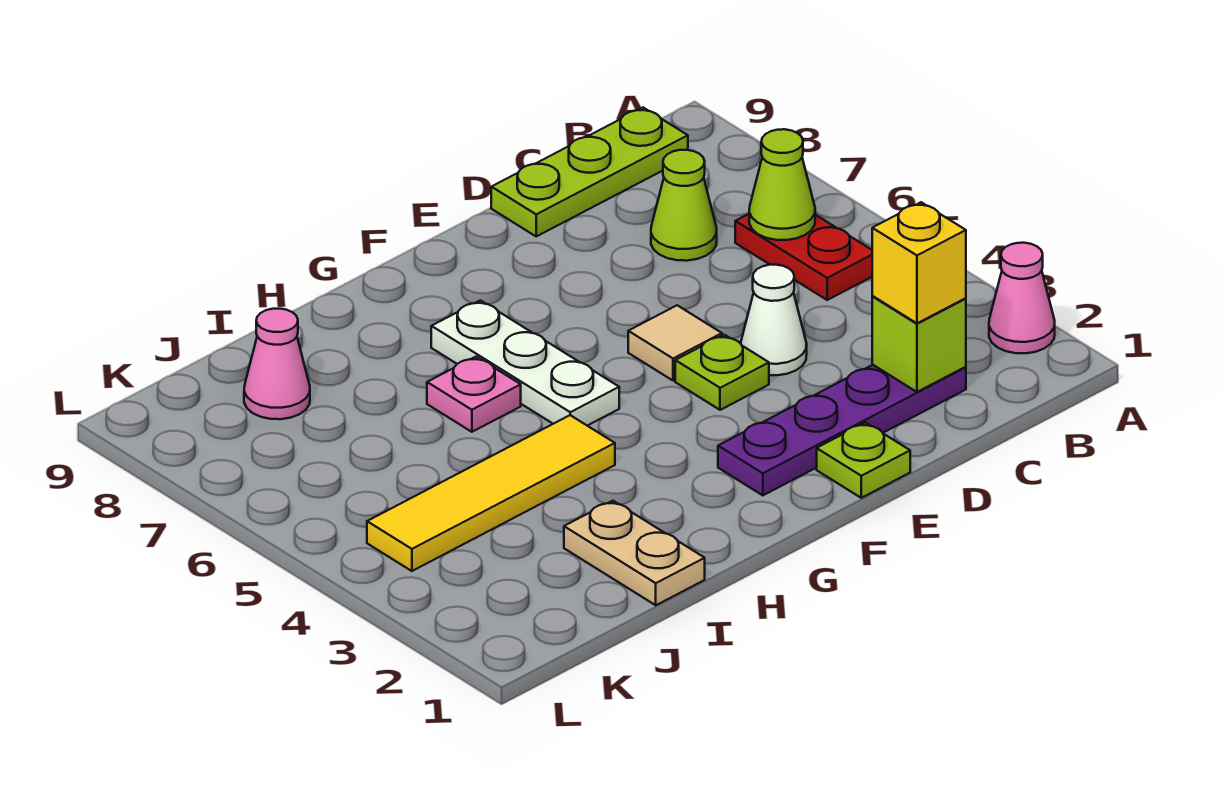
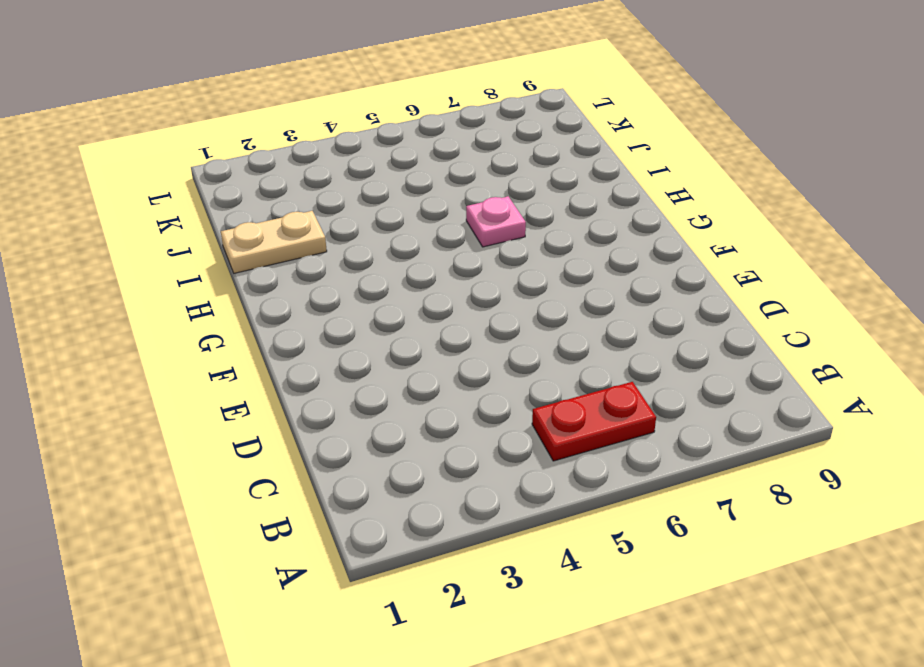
none -> pink 1x1 cone [989,243,1055,353]
none -> lime 1x3 plate [491,108,688,236]
none -> purple 1x4 plate [718,365,966,495]

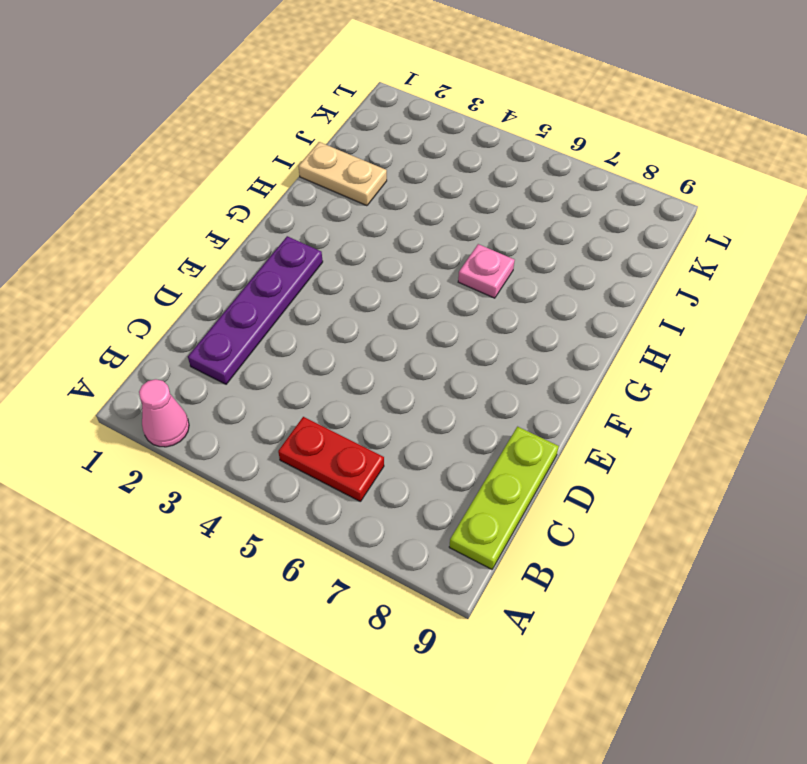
none -> lime 1x1 cone [651,150,717,261]
none -> white 1x1 cone [741,265,807,375]
none -> lime 1x1 plate [817,423,910,498]

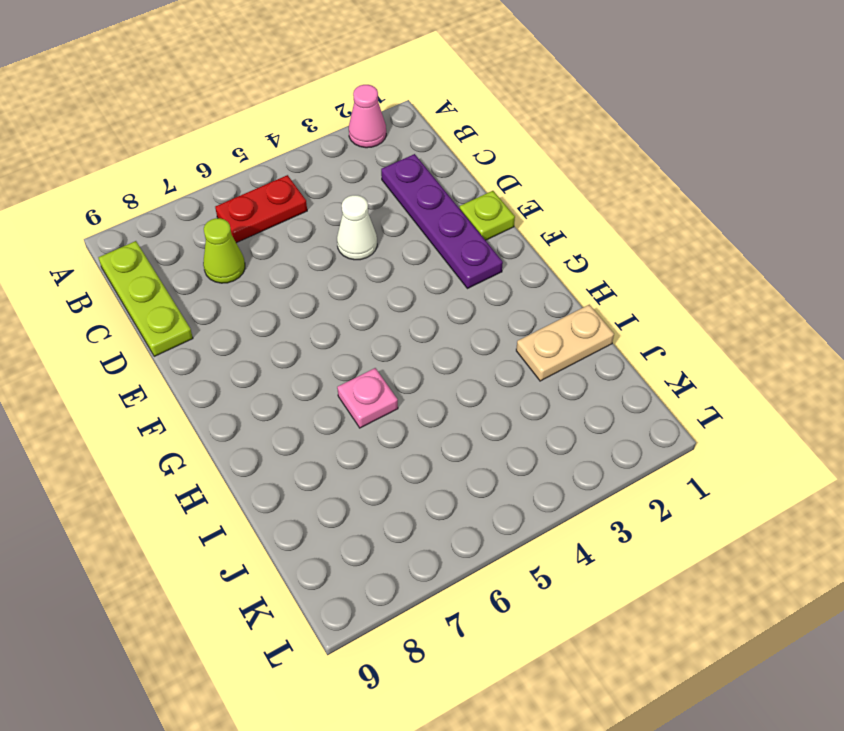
none -> lime 1x1 plate [675,335,769,410]
none -> tan 1x1 tile [628,305,722,381]
none -> white 1x3 plate [431,300,619,426]

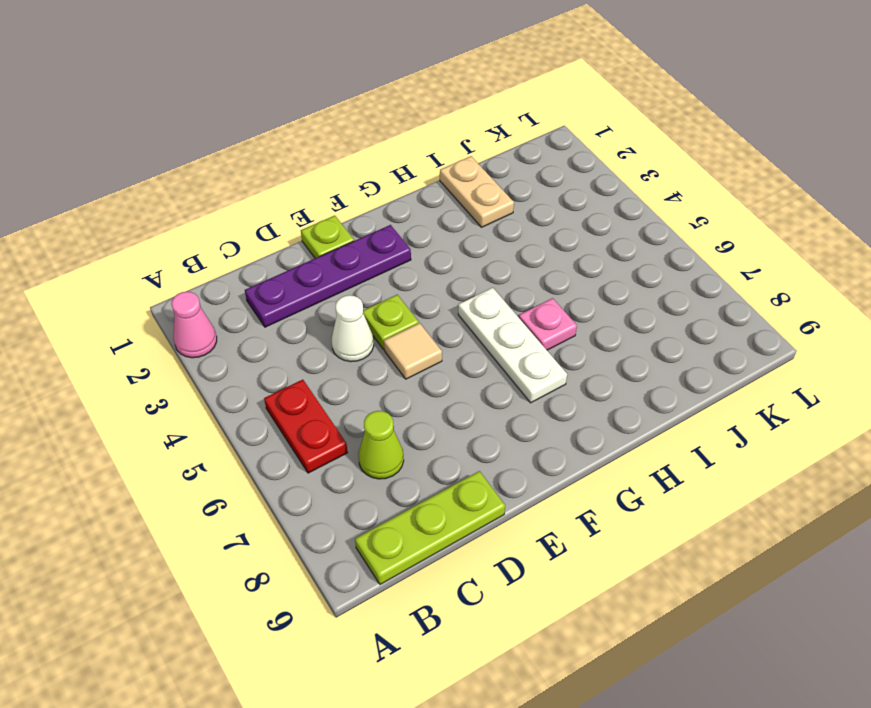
none -> yellow 1x4 tile [367,415,615,571]
none -> pink 1x1 cone [244,309,310,419]
none -> lime 1x1 cone [749,129,815,240]

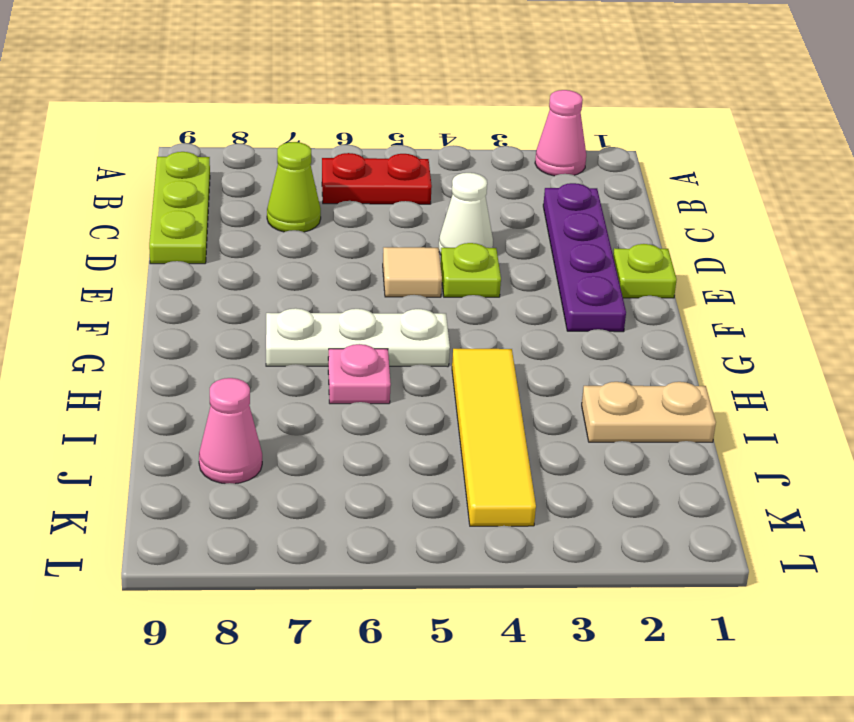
none -> lime 1x1 cone [749,129,815,240]
none -> lime 1x1 brick [872,296,966,392]
none -> yellow 1x1 brick [872,202,966,323]

